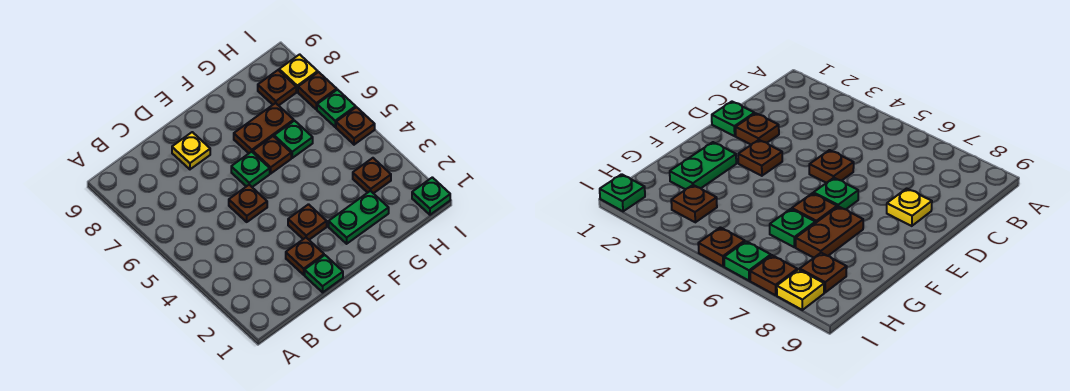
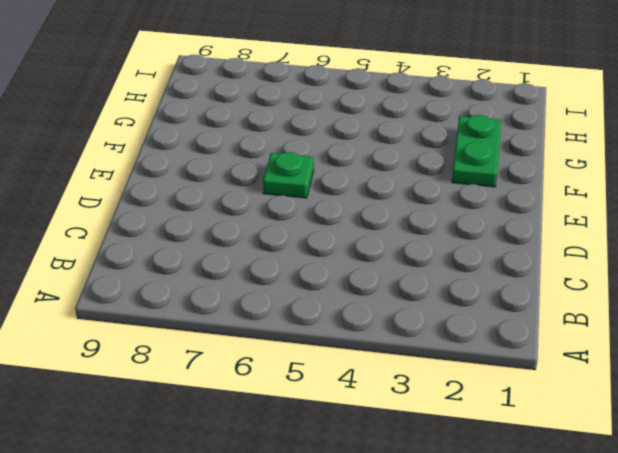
none -> green 1x1 plate [305,255,343,292]
none -> brown 1x1 plate [286,238,324,275]
none -> brown 1x1 plate [229,185,267,222]

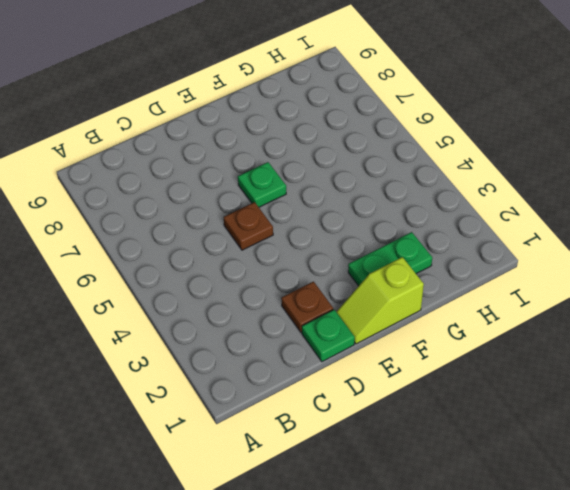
lime 1x2 slope [336,257,424,344] -> none
none -> yellow 1x1 plate [172,132,210,169]
none -> brown 1x1 plate [288,204,327,240]
none -> brown 1x1 plate [253,136,291,173]

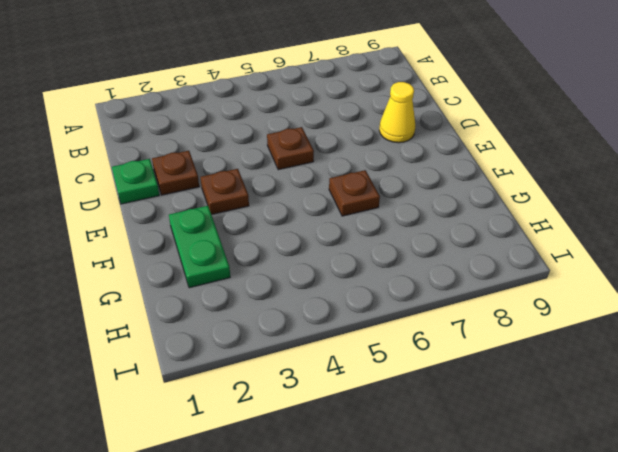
yellow 1x1 cone [379,82,415,143] -> yellow 1x1 plate [172,132,210,169]
none -> green 1x1 plate [231,152,270,187]
none -> brown 1x2 plate [234,103,294,153]
none -> green 1x1 plate [274,121,313,158]

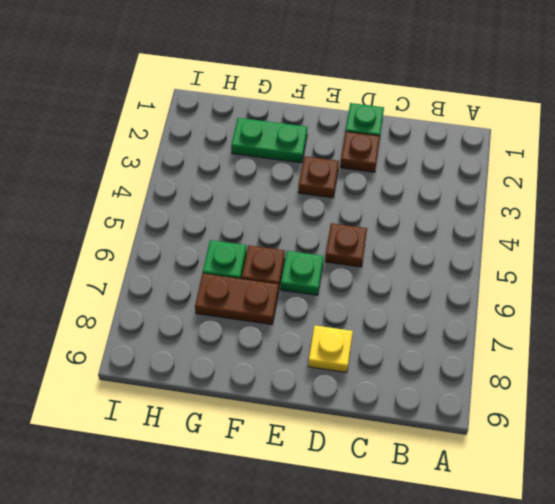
none -> brown 1x1 plate [353,158,391,193]
none -> brown 1x1 plate [258,70,296,105]
none -> green 1x1 plate [412,177,450,215]

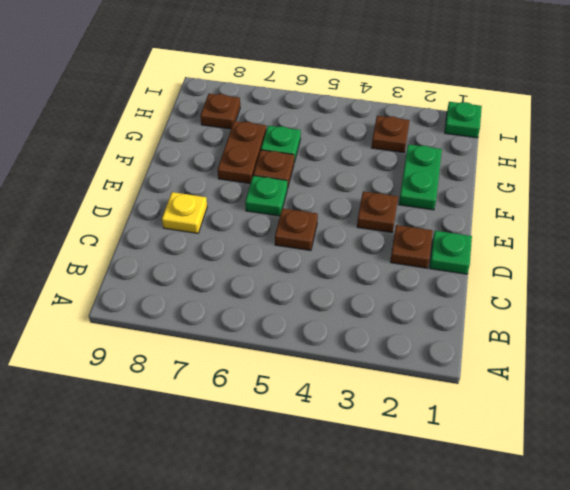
none -> brown 1x1 plate [336,107,375,145]
none -> green 1x1 plate [317,90,356,127]
none -> brown 1x1 plate [298,72,337,109]

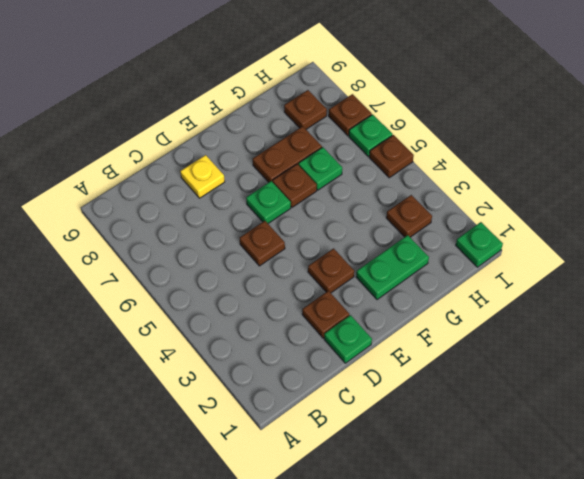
none -> yellow 1x1 plate [279,54,318,92]

